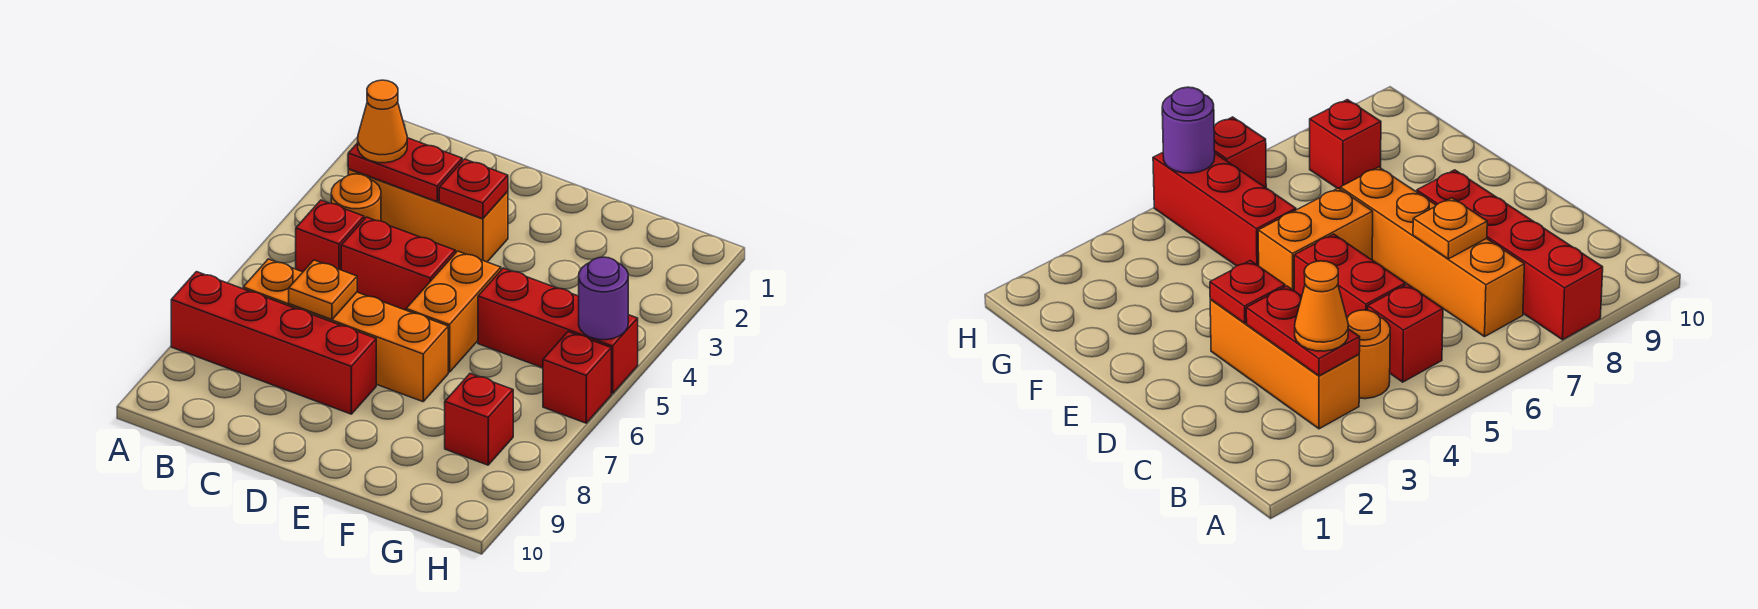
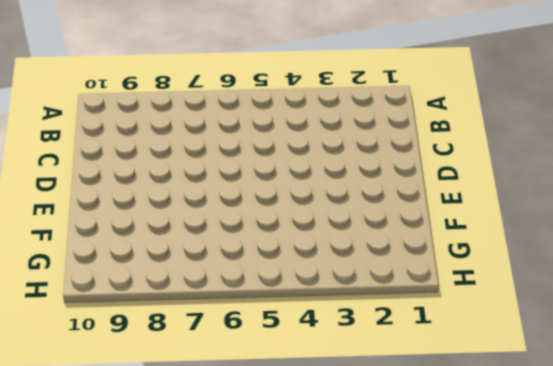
none -> red 1x4 brick [171,272,376,414]
none -> orange 1x3 brick [348,169,508,262]
none -> orange 1x1 round brick [331,174,381,221]

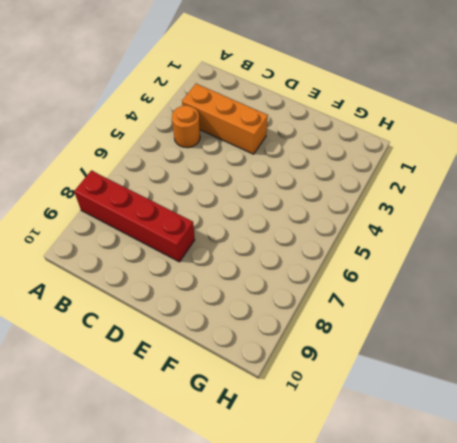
none -> red 1x1 brick [296,200,364,272]
none -> orange 1x4 brick [243,259,448,402]
none -> red 1x2 brick [341,217,455,310]

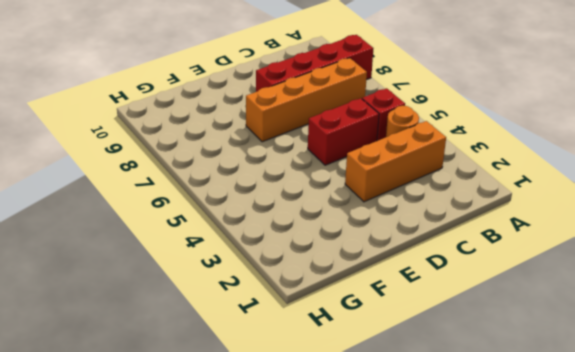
none -> orange 1x2 brick [406,251,501,372]
none -> red 1x3 brick [478,268,638,394]
none -> red 1x1 brick [445,374,513,465]

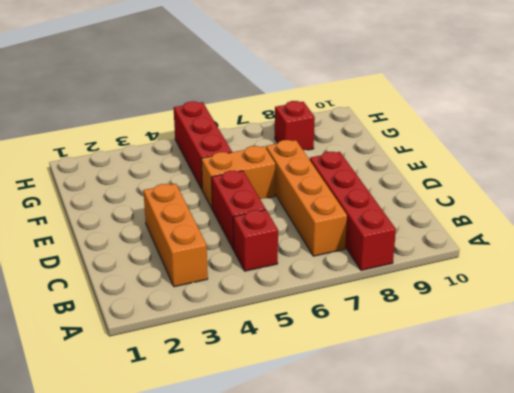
none -> orange 1x1 round brick [331,174,381,221]
none -> red 1x1 brick [543,332,611,423]
none -> red 1x2 plate [348,138,462,202]

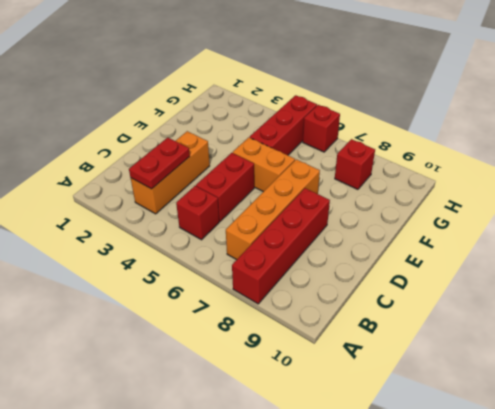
none -> orange 1x1 round brick [331,174,381,221]
none -> orange 1x1 plate [289,260,357,319]
none -> red 1x1 plate [439,159,508,219]

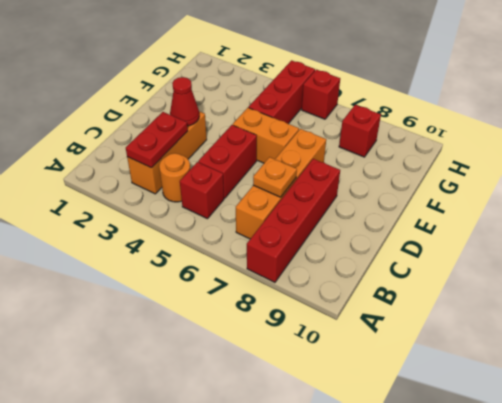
red 1x1 cone [170,77,199,126] -> red 1x1 plate [439,159,508,219]
none -> purple 1x1 round brick [579,257,628,340]
none -> orange 1x1 cone [358,80,407,163]

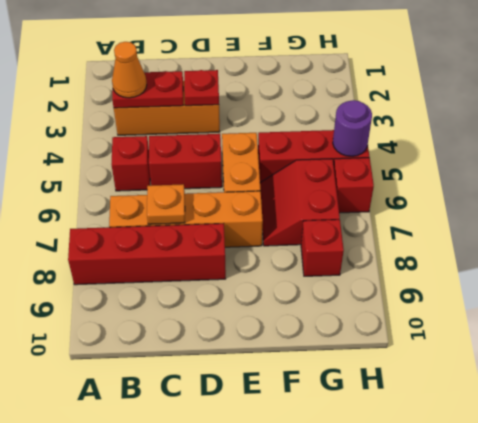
red 2x2 slope [260,159,340,246] -> none
none -> orange 1x1 round brick [331,174,381,221]

